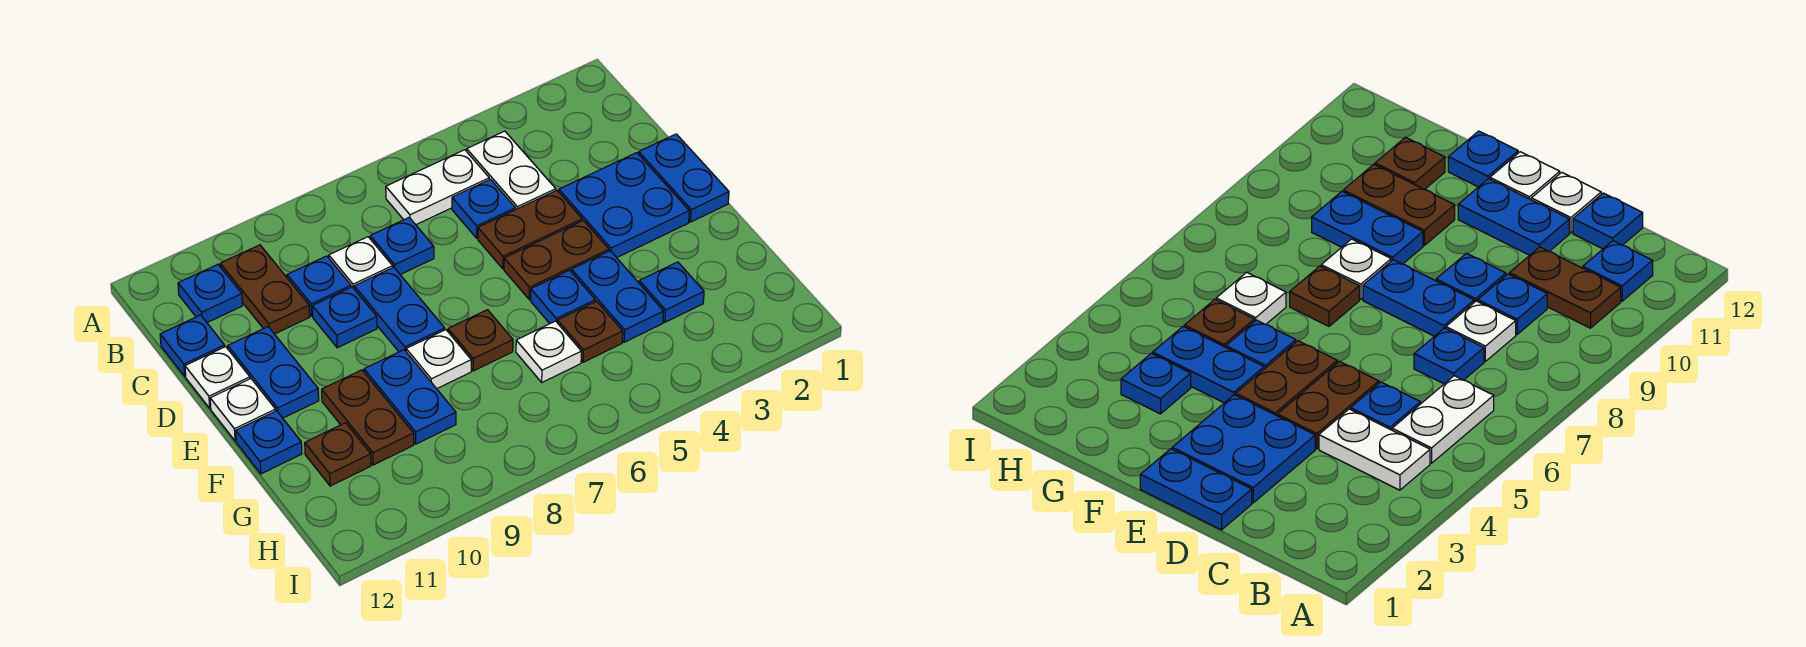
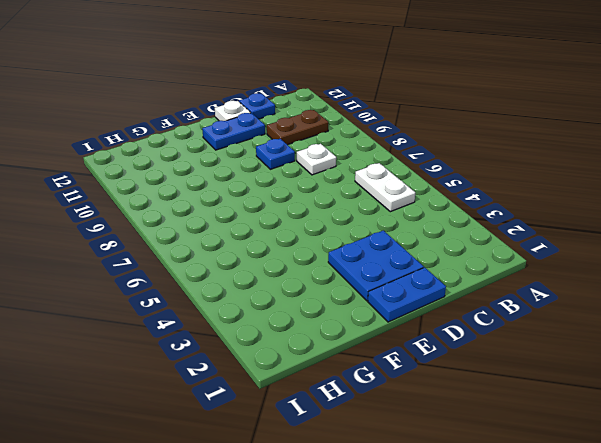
none -> white 1x2 plate [467,131,556,210]
none -> blue 1x1 plate [178,264,242,323]
none -> blue 1x1 plate [452,179,515,238]

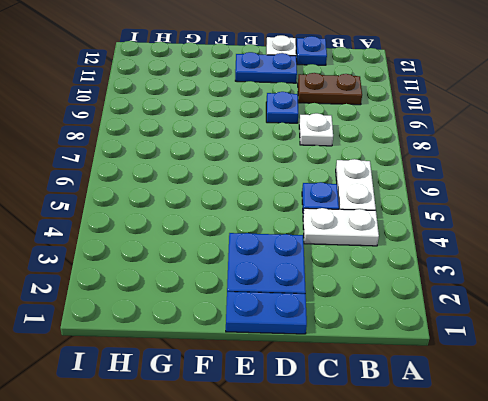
none -> blue 1x1 plate [178,264,242,323]
none -> blue 1x1 plate [370,218,434,275]
none -> blue 1x1 plate [287,256,351,316]

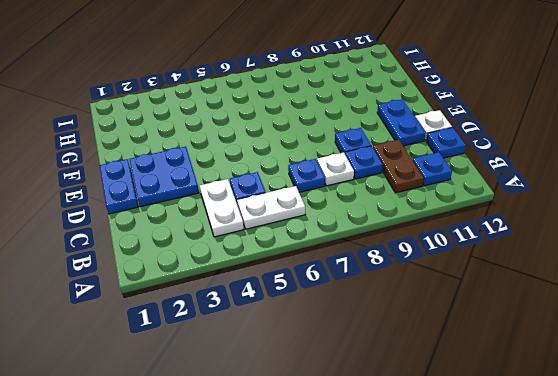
none -> brown 1x2 plate [478,190,582,269]
none -> blue 1x2 plate [354,267,445,352]
none -> brown 1x2 plate [504,220,609,300]

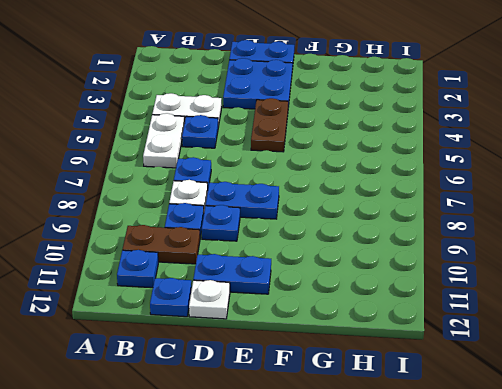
none -> brown 1x2 plate [478,190,582,269]
none -> white 1x1 plate [210,379,276,441]
none -> blue 1x2 plate [572,251,664,342]

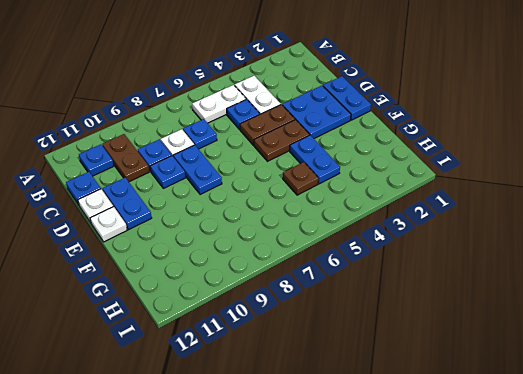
none -> blue 1x1 plate [531,270,595,323]
none -> brown 1x1 plate [448,310,513,371]
none -> white 1x1 plate [406,330,471,389]

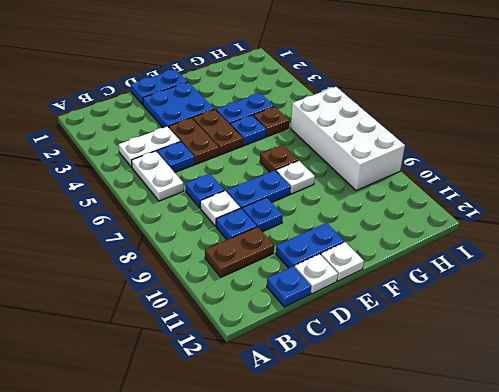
white 2x4 brick [291,87,405,191] -> none
none -> blue 1x1 plate [178,264,242,323]
none -> blue 1x2 plate [364,350,456,444]
none -> brown 1x2 plate [322,370,414,465]

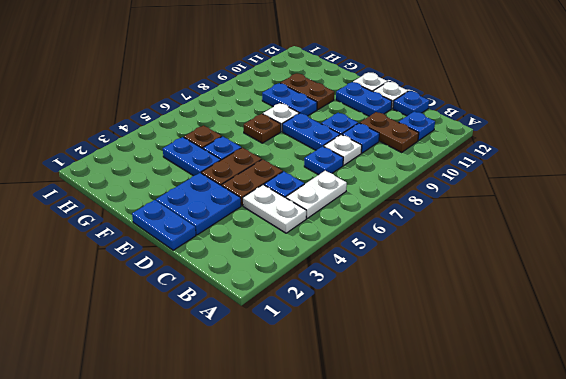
none -> blue 1x1 plate [236,411,302,474]
none -> blue 1x1 plate [639,262,704,322]
none -> white 1x1 plate [516,321,581,382]

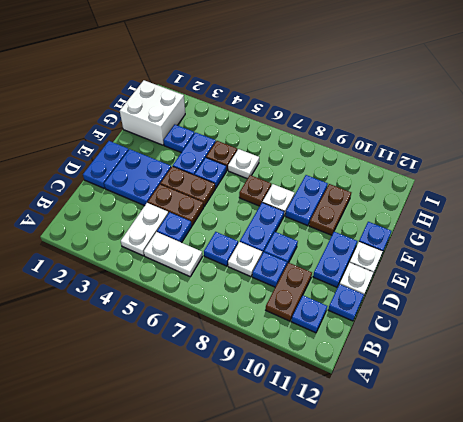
white 2x2 brick [120,80,185,145] -> none
none -> brown 1x1 plate [305,423,371,486]

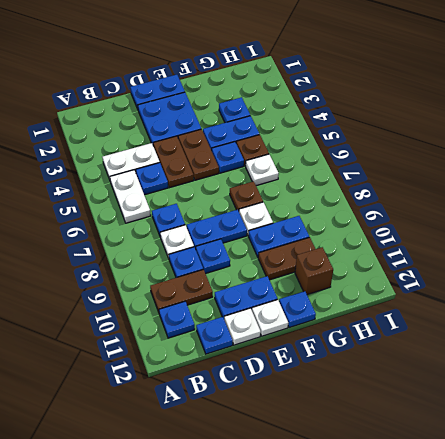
brown 1x1 brick [295,247,333,295] -> brown 1x1 plate [305,423,371,486]

